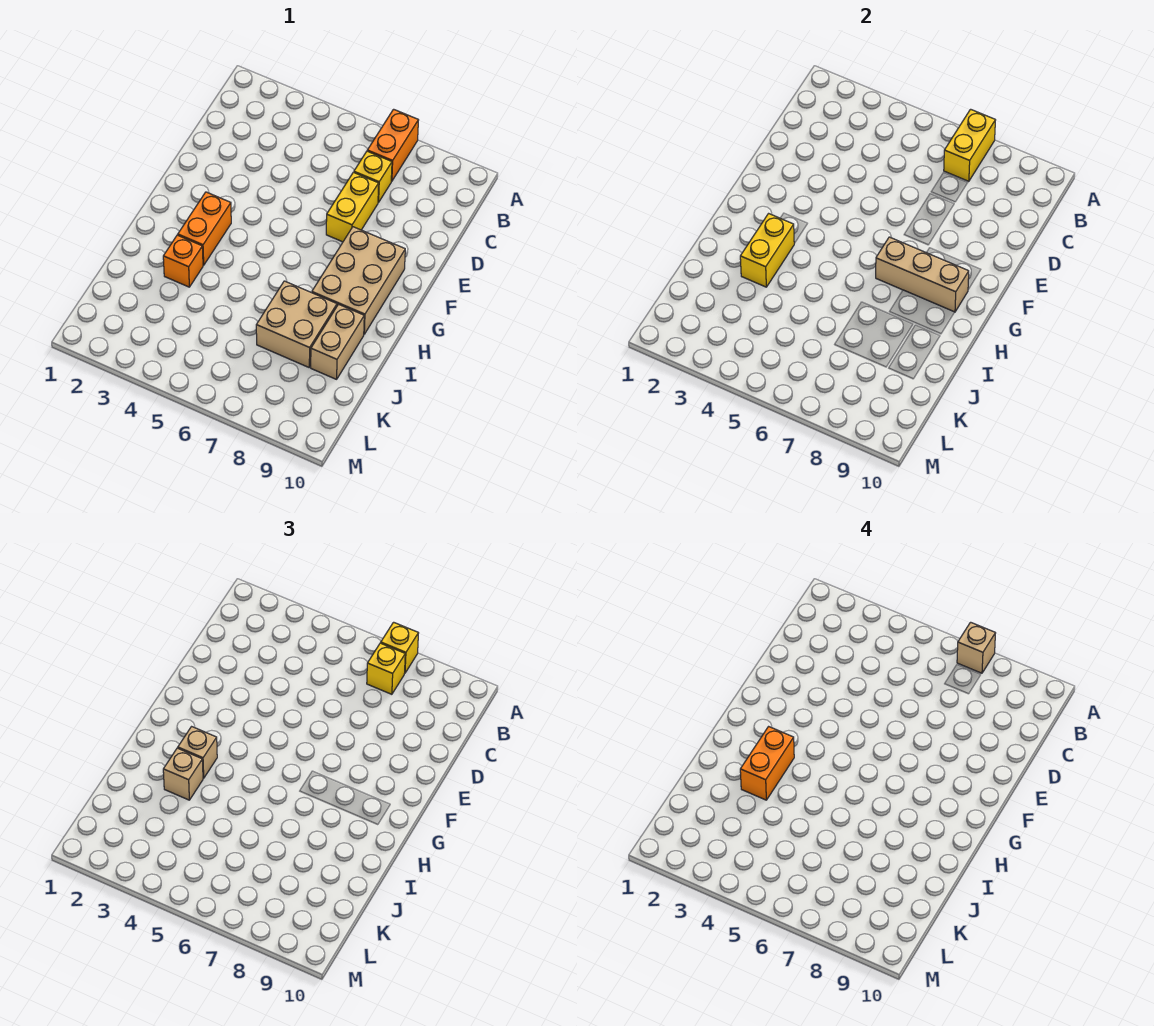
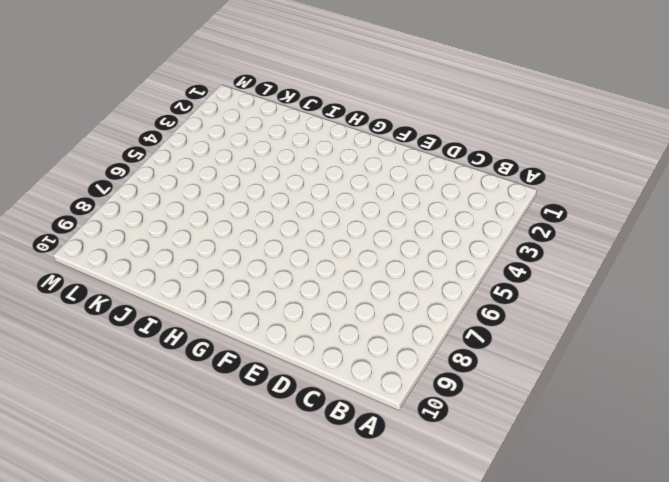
none -> orange 1x2 brick [367,109,418,181]
none -> yellow 1x1 brick [354,151,392,203]
none -> yellow 1x2 brick [326,172,379,242]

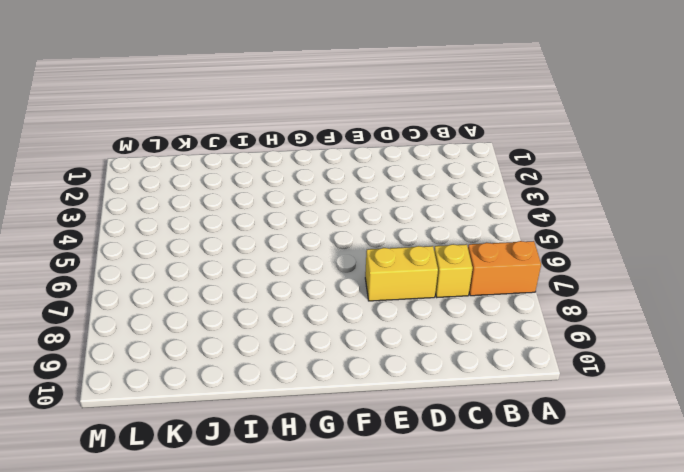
none -> tan 2x3 brick [312,227,405,334]
none -> orange 1x2 brick [178,192,231,265]
none -> orange 1x1 brick [163,235,203,287]

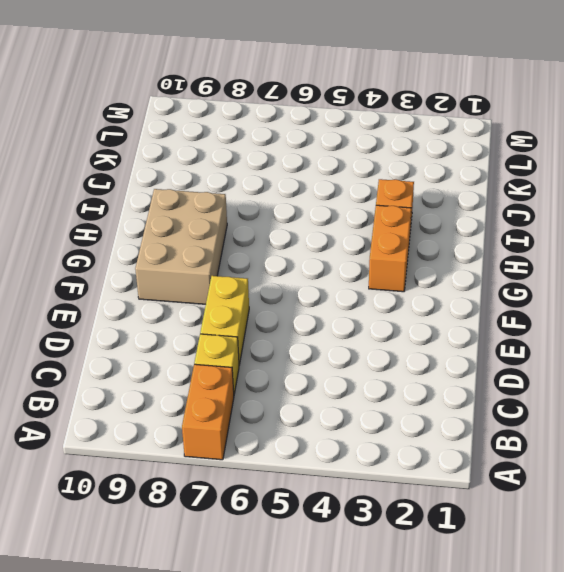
none -> tan 2x2 brick [256,281,337,367]
none -> tan 1x2 brick [311,304,364,379]
none -> yellow 1x2 brick [944,109,995,181]

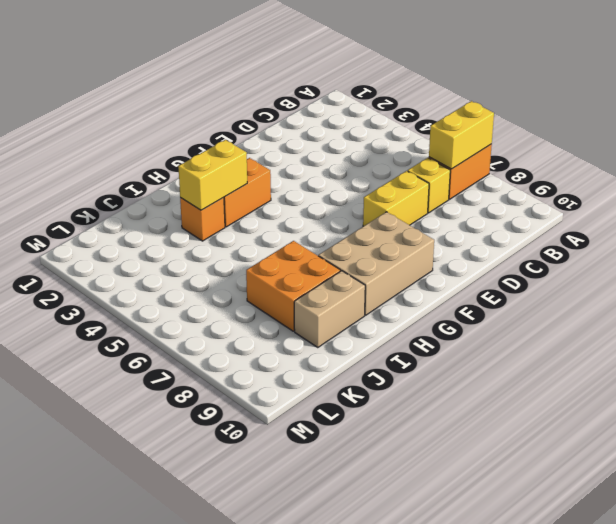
orange 2x2 brick [246,241,340,331] -> tan 2x2 brick [256,281,337,367]
none -> tan 1x3 brick [876,237,969,312]
none -> yellow 1x1 brick [381,622,418,673]
none -> yellow 1x1 brick [367,643,405,694]

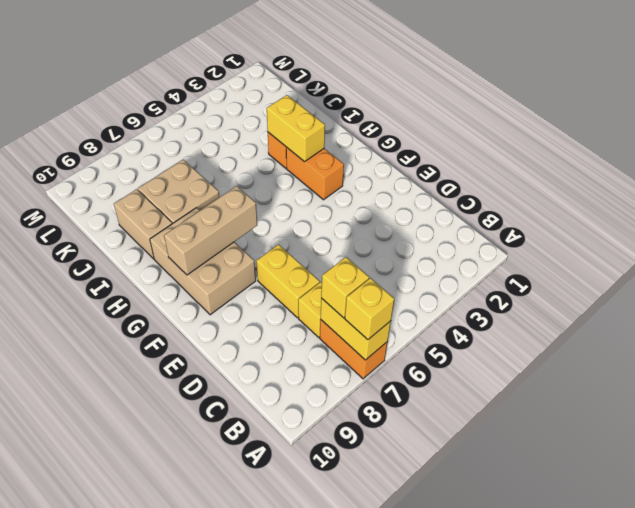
none -> tan 1x1 brick [178,727,217,778]
none -> tan 1x1 brick [163,748,203,800]
none -> tan 1x1 brick [957,622,995,673]

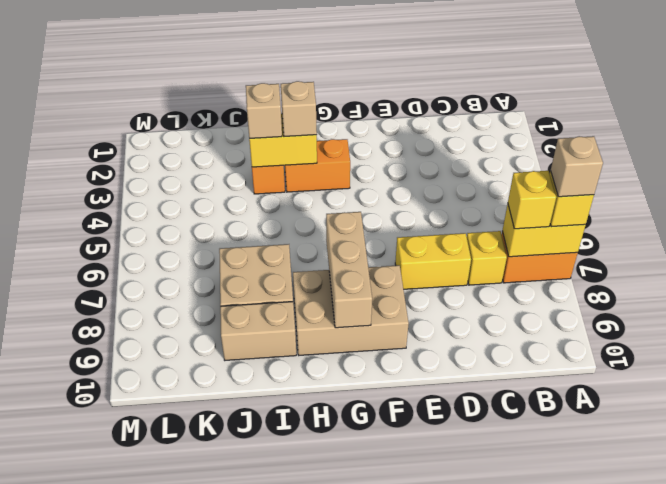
none -> orange 1x2 brick [740,727,794,800]

